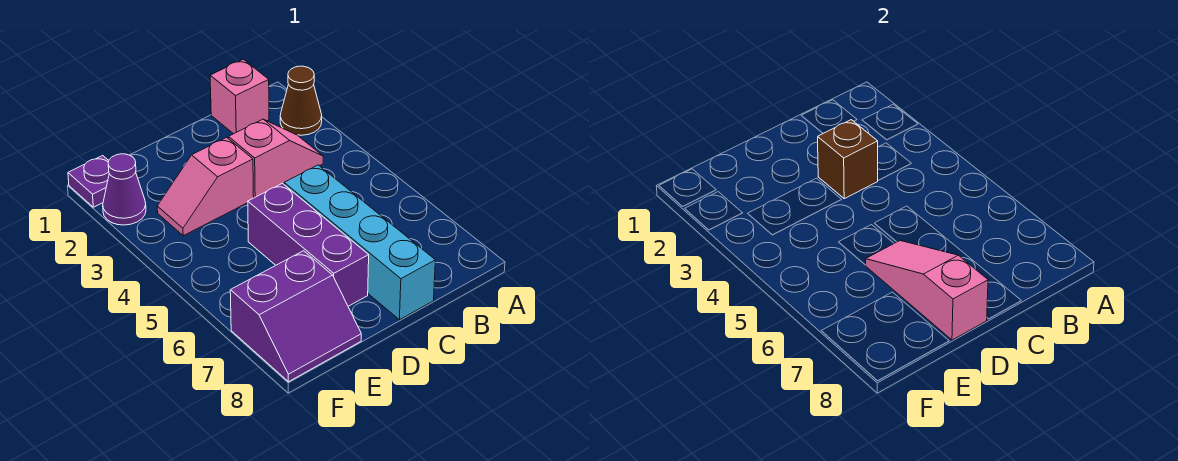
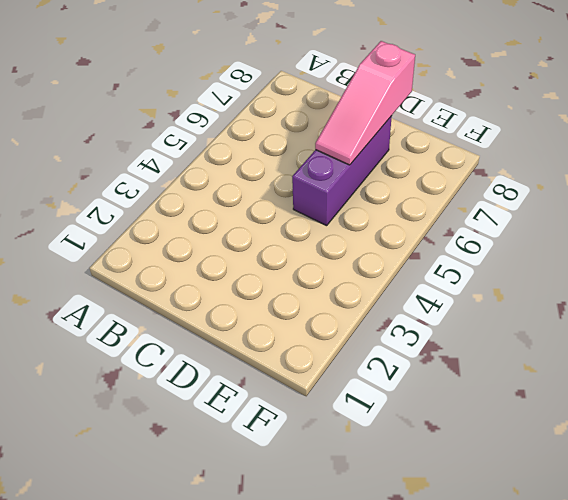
none -> brown 1x1 cone [280,66,322,135]
none -> pink 1x1 brick [210,59,269,134]

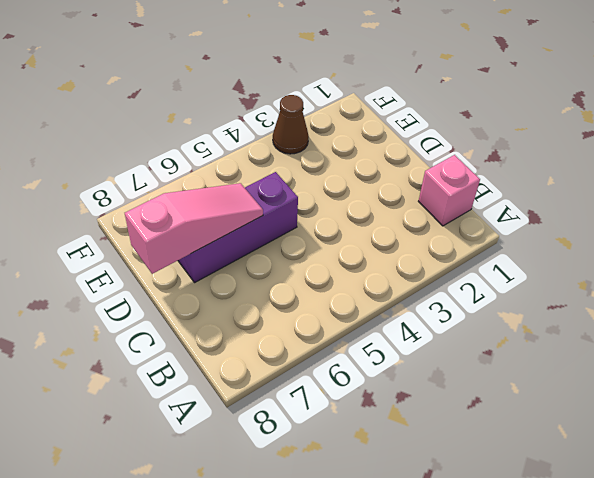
brown 1x1 cone [273,95,309,154] -> brown 1x1 cone moved to [280,66,322,135]
none -> pink 1x2 slope [229,119,323,198]
none -> cyan 1x4 brick [284,165,435,320]

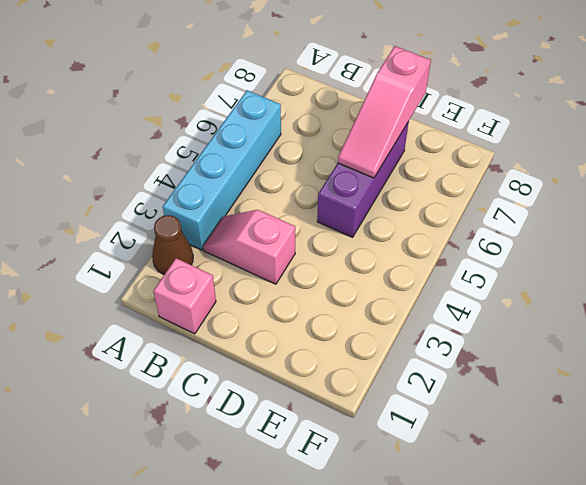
cyan 1x4 brick [163,90,281,250] -> cyan 1x4 brick moved to [284,165,435,320]
none -> pink 1x2 slope [157,137,254,236]
none -> purple 2x2 slope [230,251,361,382]

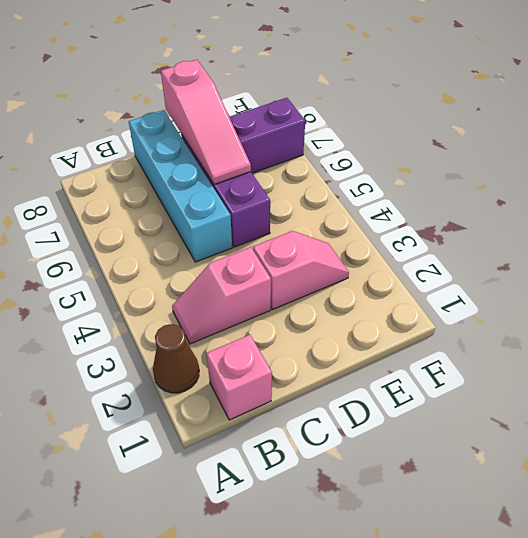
none -> purple 1x1 plate [68,156,109,207]
none -> purple 1x1 cone [103,154,146,225]

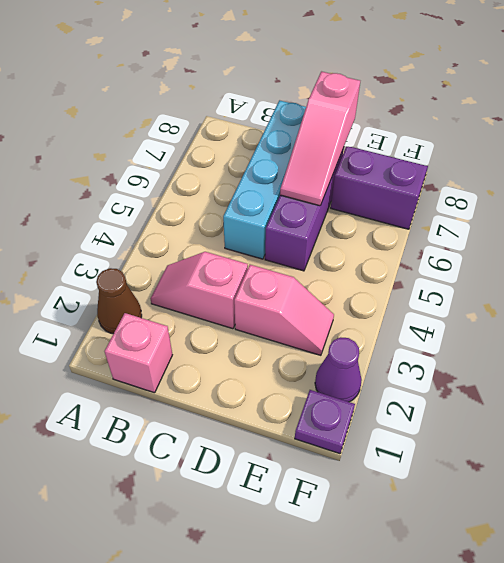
none -> brown 1x1 brick [818,120,878,199]

